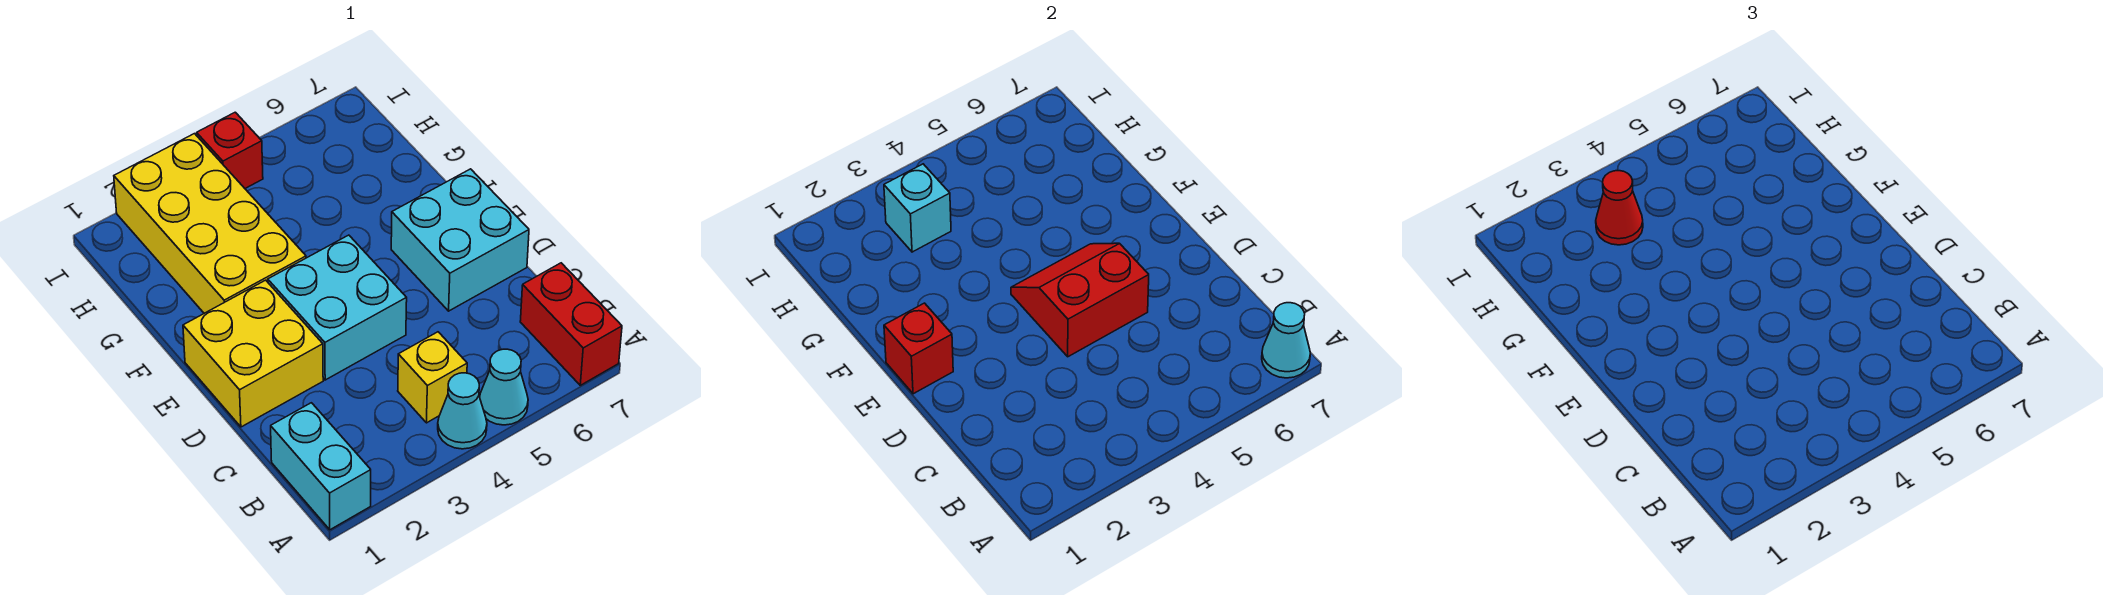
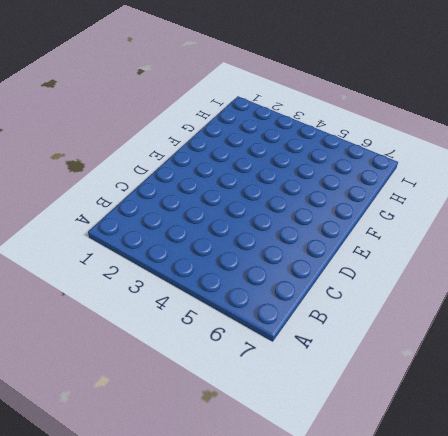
none -> cyan 1x2 brick [271,403,371,530]
none -> cyan 1x1 cone [438,373,487,449]
none -> cyan 1x1 cone [480,349,528,425]

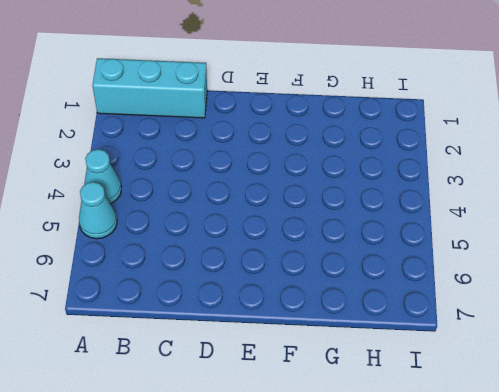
cyan 1x3 brick [92,58,207,118] -> cyan 1x2 brick [271,403,371,530]
none -> red 1x2 brick [520,263,622,385]
none -> yellow 1x1 brick [398,332,467,423]
none -> yellow 2x2 brick [183,280,323,427]

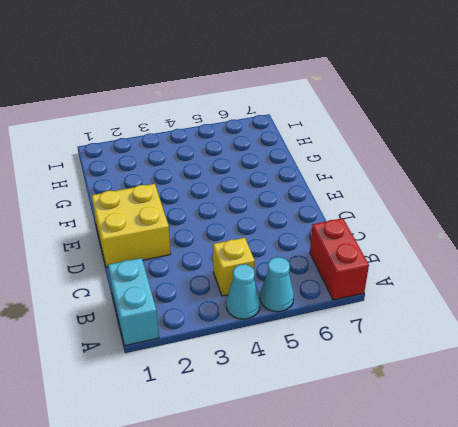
none -> cyan 2x2 brick [268,235,407,380]
none -> cyan 2x2 brick [391,169,529,311]
none -> yellow 2x4 brick [114,134,306,313]

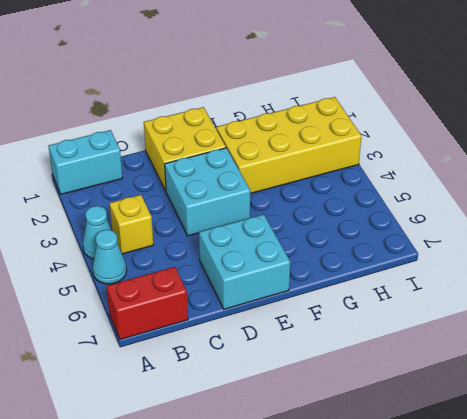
none -> red 1x1 brick [197,112,263,188]
none -> cyan 1x1 cone [1262,303,1310,378]
none -> red 2x2 slope [1011,243,1149,357]

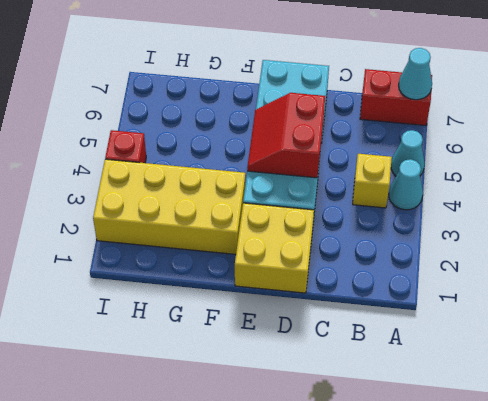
none -> cyan 1x2 brick [271,403,371,530]
none -> red 1x1 brick [884,303,953,394]
none -> cyan 1x1 brick [884,164,951,252]

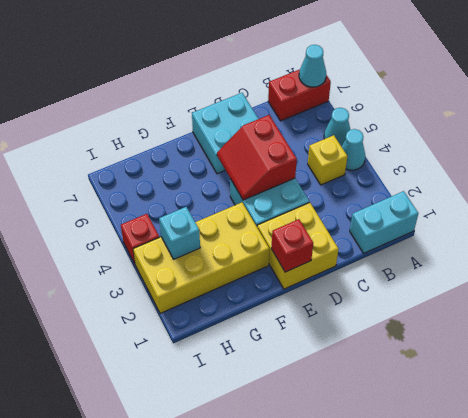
none -> red 1x1 cone [1596,171,1643,245]

